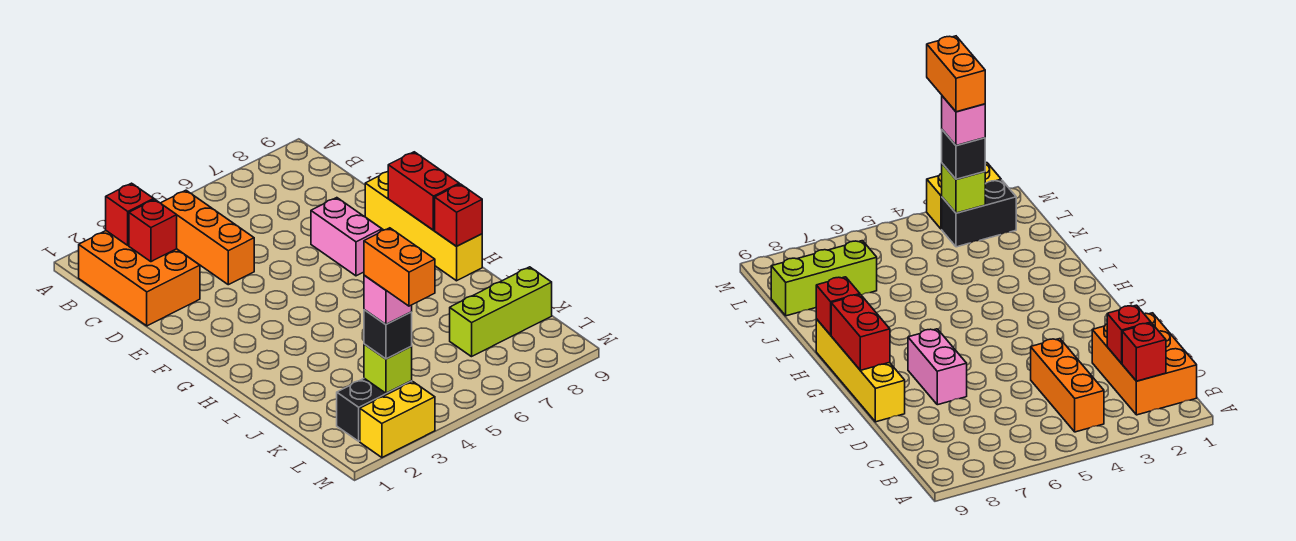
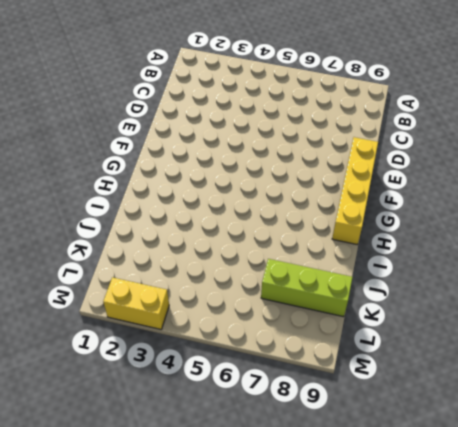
none -> orange 2x3 brick [79,231,200,326]
none -> orange 1x3 brick [161,190,254,285]
none -> pink 1x2 brick [311,198,382,276]

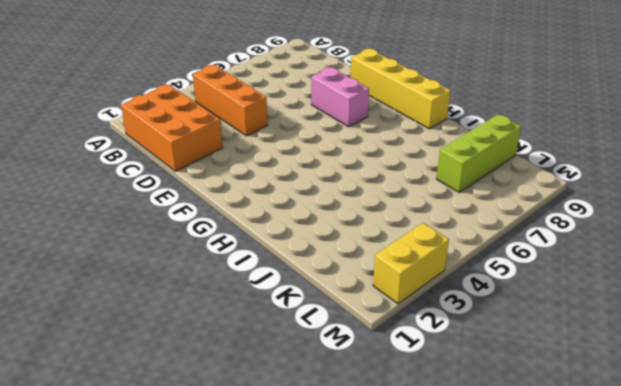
none -> black 1x2 brick [337,378,412,441]
none -> red 1x1 brick [106,183,154,245]
none -> red 1x1 brick [129,199,177,262]

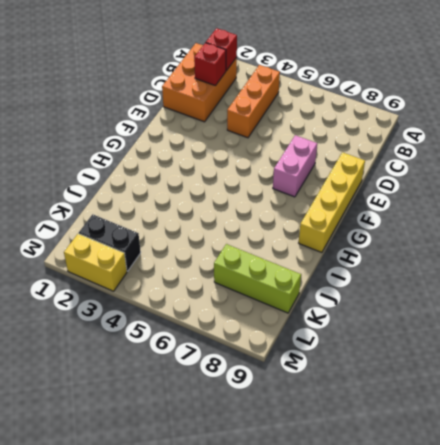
none -> red 1x2 brick [388,152,459,230]
none -> red 1x1 brick [435,184,482,246]
none -> lime 1x1 brick [364,344,412,393]

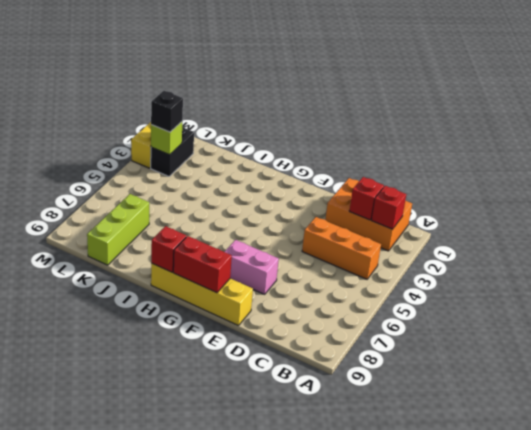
none -> pink 1x1 brick [364,275,412,324]
none -> orange 1x2 brick [364,228,435,306]

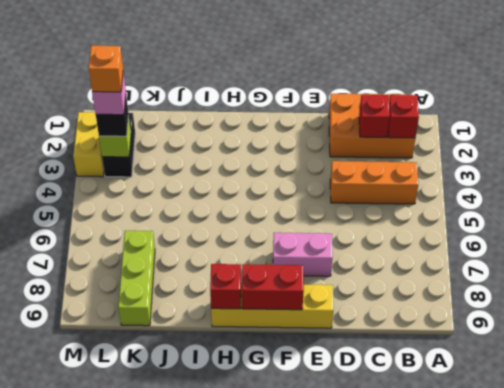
orange 1x1 brick [89,46,123,92] -> orange 1x2 brick [364,228,435,306]

